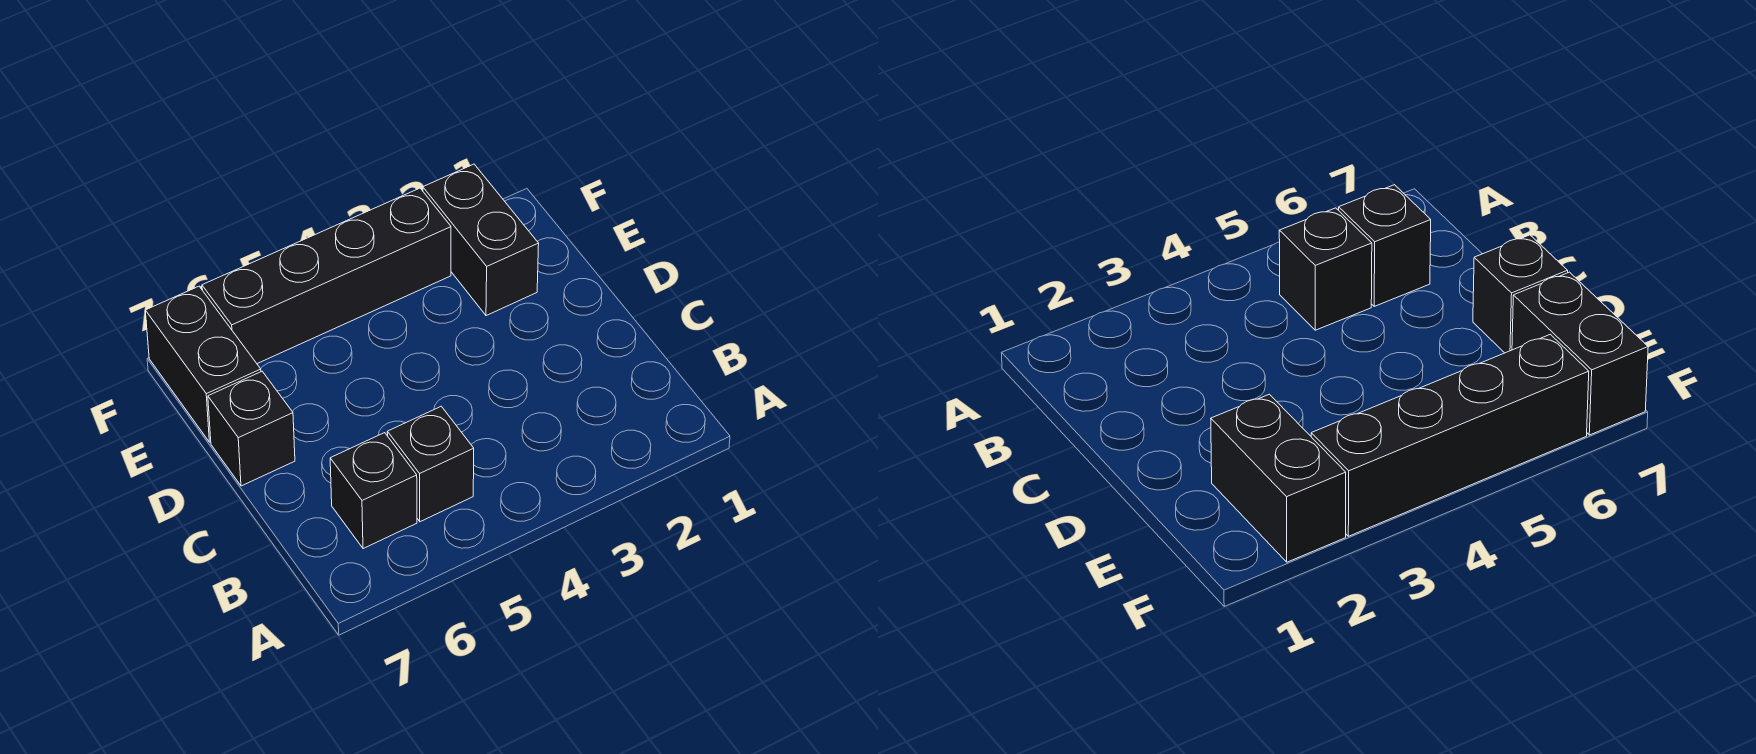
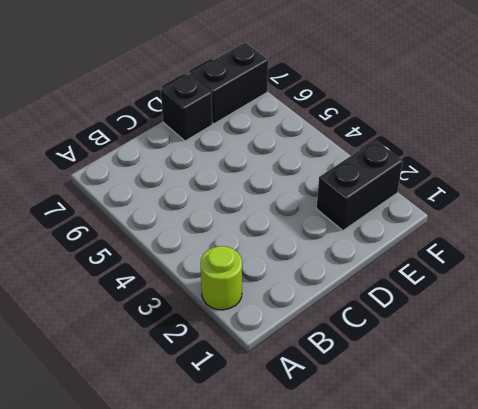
lime 1x1 round brick [200,246,242,310] -> none
none -> black 1x1 brick [387,406,474,522]
none -> black 1x1 brick [330,433,417,549]

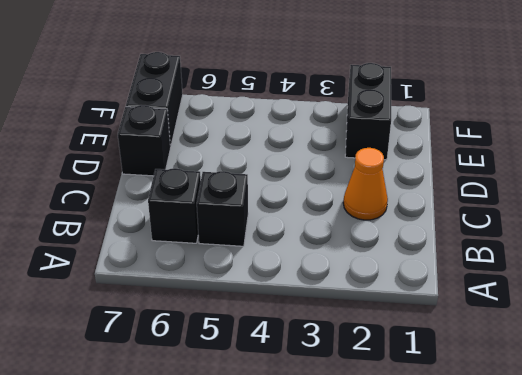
orange 1x1 cone [343,148,388,220] -> none
none -> black 1x4 brick [202,188,451,364]

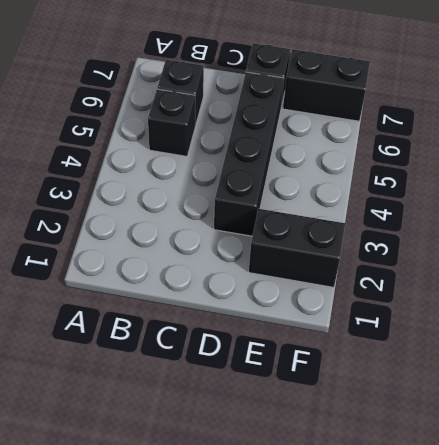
black 1x4 brick [214,72,284,236] -> black 1x4 brick moved to [202,188,451,364]

